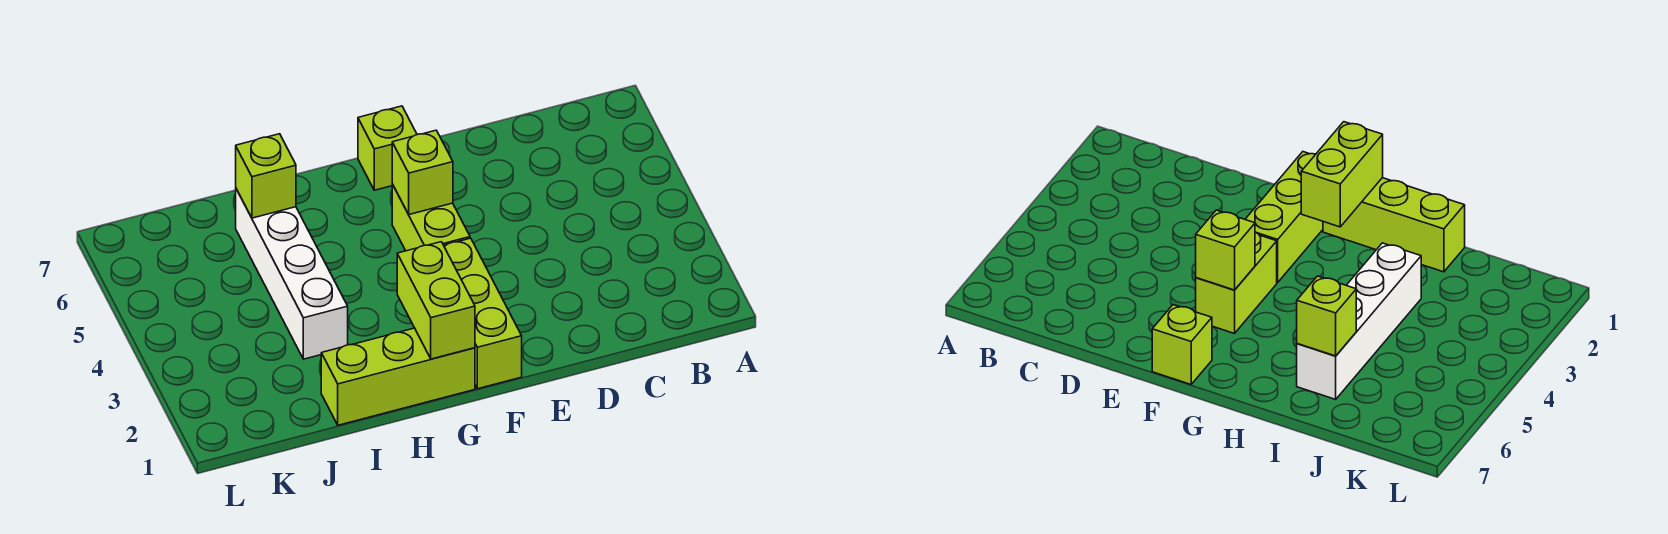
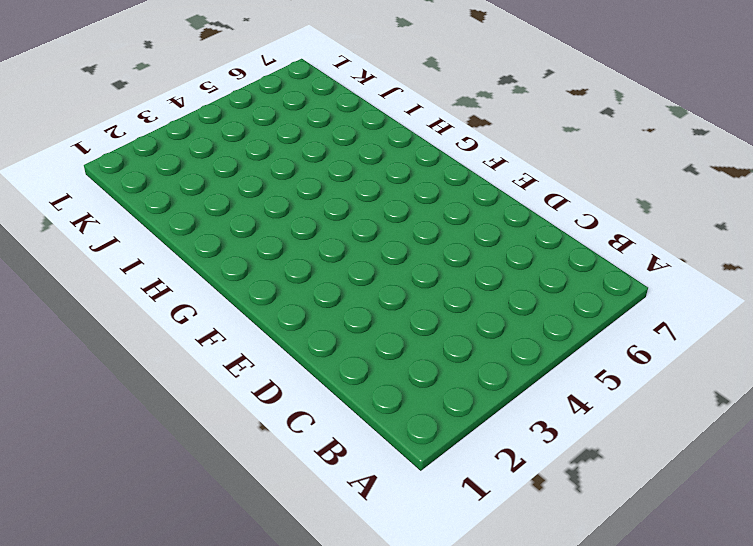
none -> lime 1x3 brick [444,238,522,389]
none -> lime 1x2 brick [392,184,470,251]

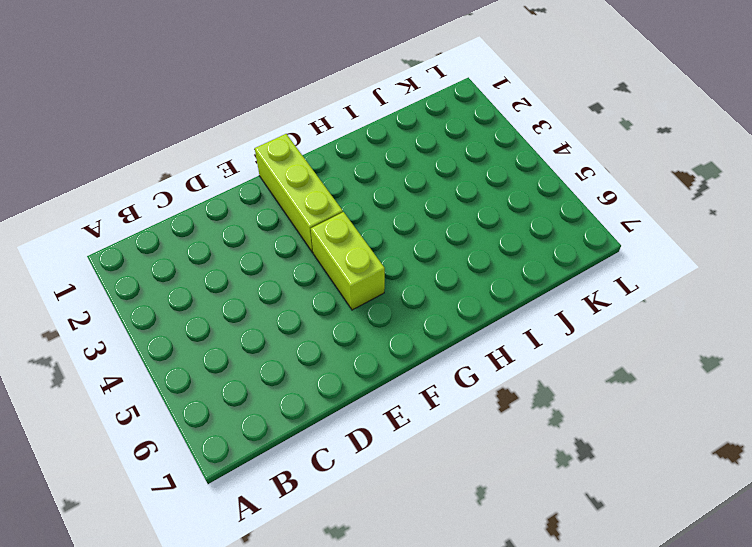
none -> lime 1x1 brick [358,106,417,190]
none -> lime 1x3 brick [321,328,475,425]

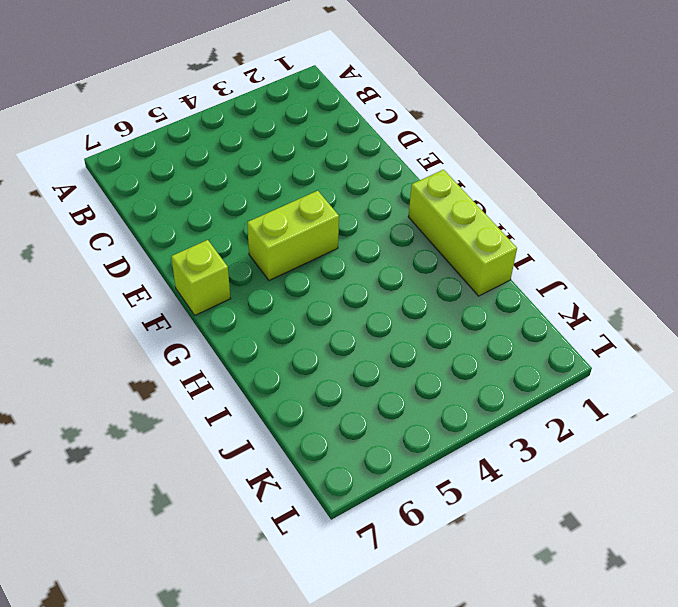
none -> lime 1x3 brick [444,238,522,389]
none -> white 1x4 brick [236,189,348,359]

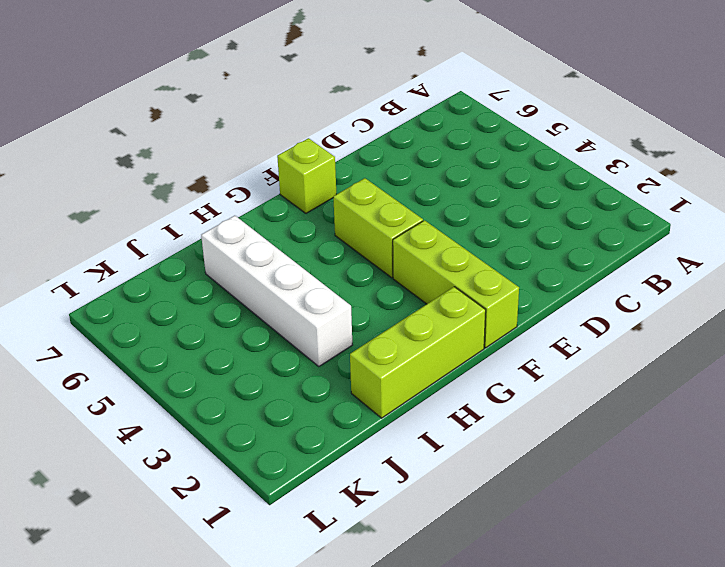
none -> lime 1x1 brick [392,130,453,214]
none -> lime 1x2 brick [397,242,475,359]

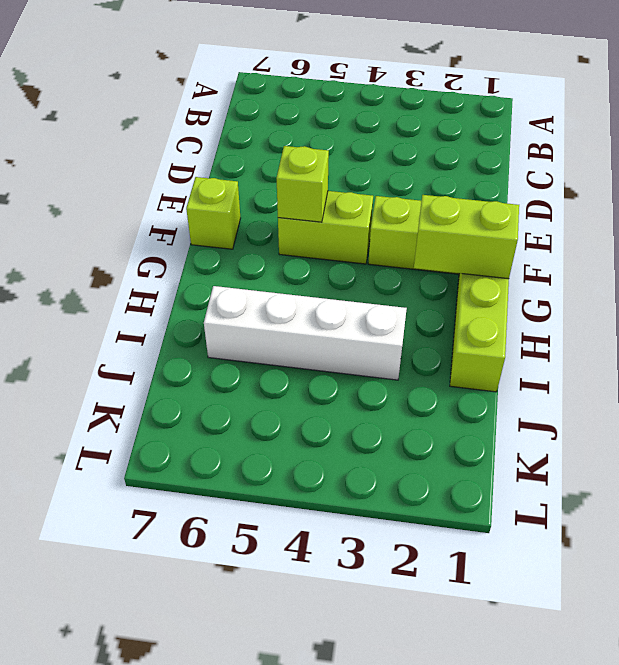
none -> lime 1x1 brick [236,134,296,218]

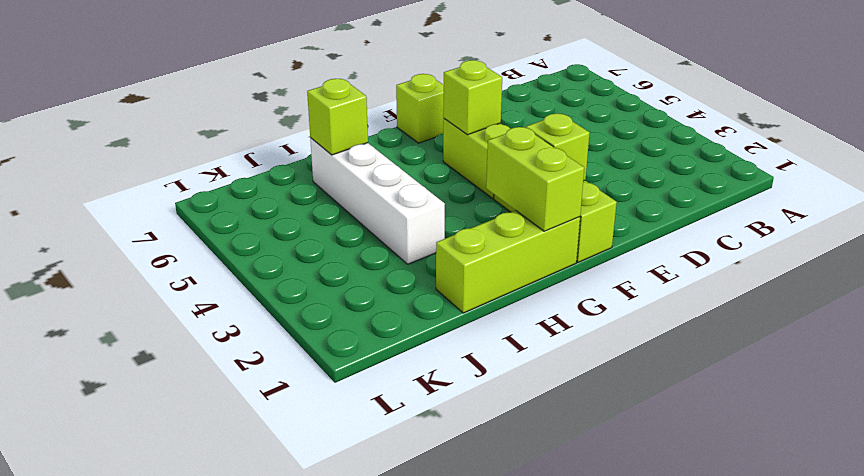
lime 1x1 brick [526,114,590,181] -> none

